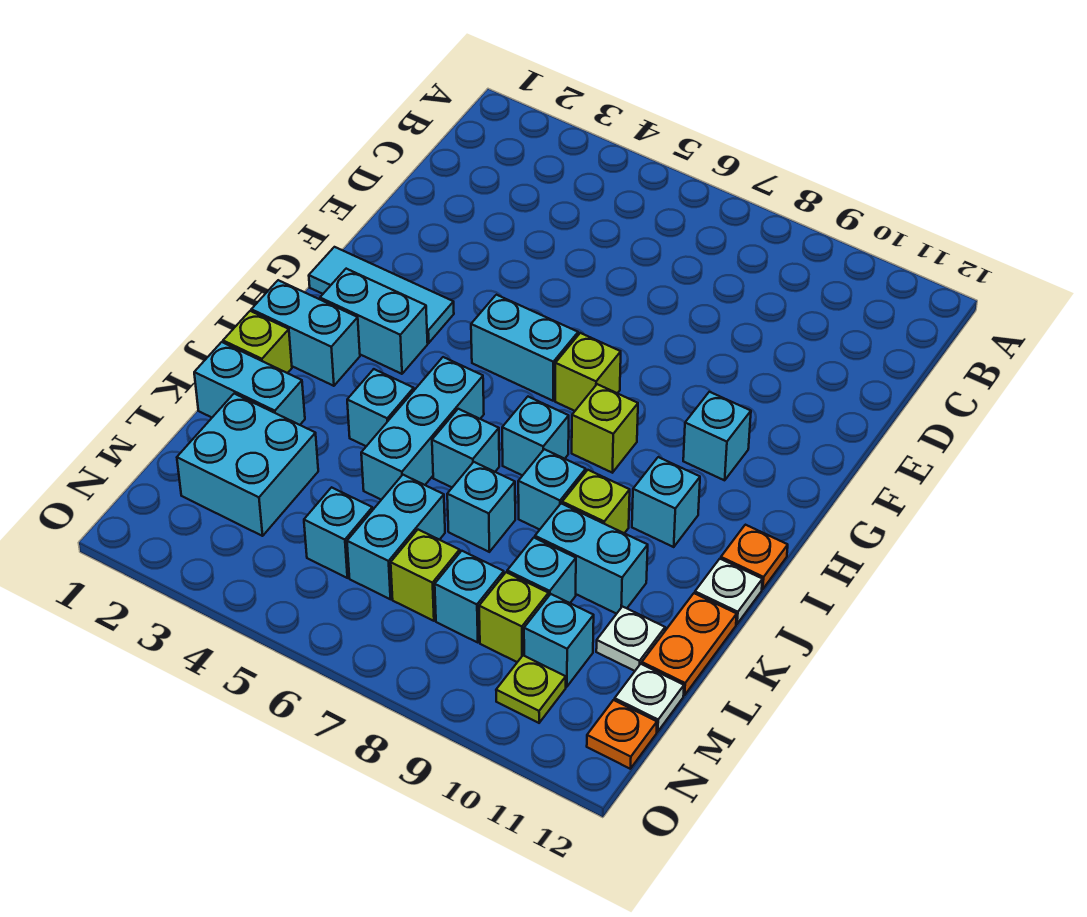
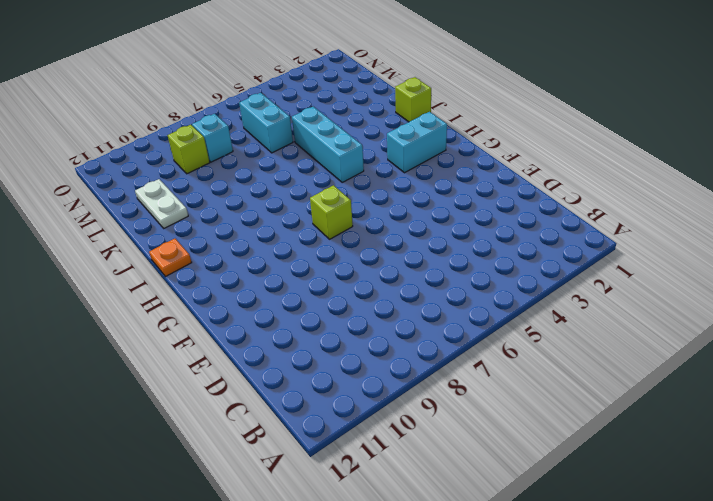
white 1x2 plate [135,179,188,228] -> white 1x1 plate [596,607,665,671]
none -> cyan 1x3 tile [309,247,454,343]
none -> cyan 1x2 brick [471,295,578,401]
none -> cyan 1x1 brick [683,392,751,480]
none -> lime 1x1 brick [572,384,638,473]

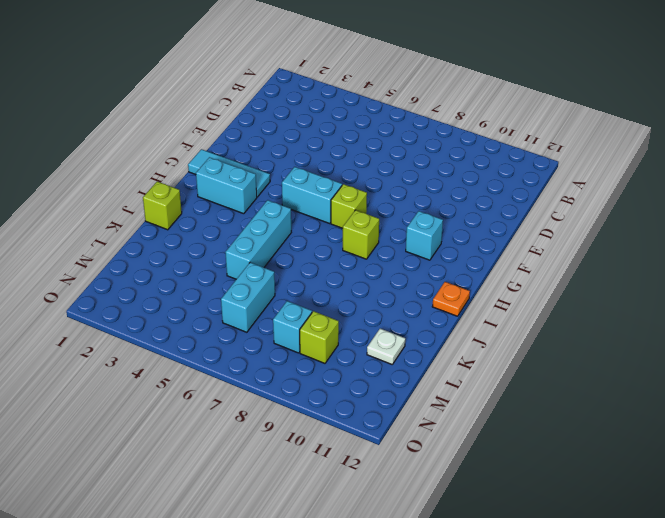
none -> cyan 1x2 brick [251,280,360,386]
none -> cyan 1x1 brick [502,397,569,476]
none -> cyan 1x1 brick [632,457,700,547]
none -> cyan 1x1 brick [347,369,414,446]

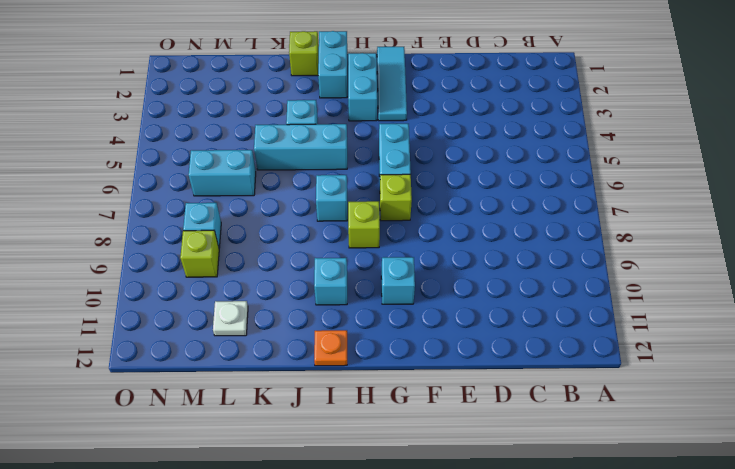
none -> cyan 1x1 brick [432,409,499,487]
none -> cyan 1x1 brick [518,449,586,530]
none -> lime 1x1 brick [562,470,630,533]
none -> white 1x1 plate [695,559,762,624]

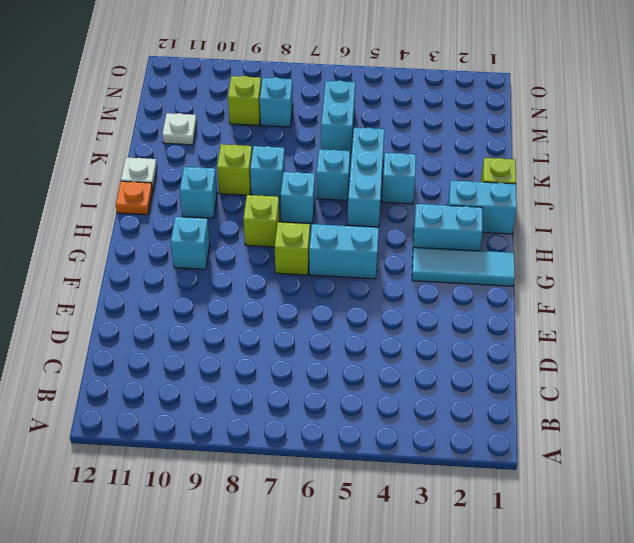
none -> cyan 1x2 brick [194,342,305,425]
none -> cyan 1x1 brick [447,462,515,552]
none -> cyan 1x2 brick [535,504,648,614]
none -> orange 1x2 plate [642,593,737,695]

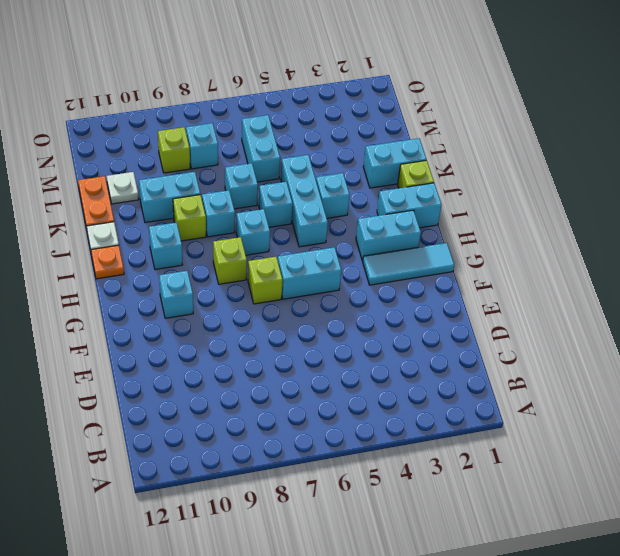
none -> cyan 2x2 brick [177,394,318,536]
none -> cyan 1x1 brick [507,538,576,603]
none -> cyan 1x1 brick [304,487,372,578]
none -> lime 1x1 brick [391,530,460,621]

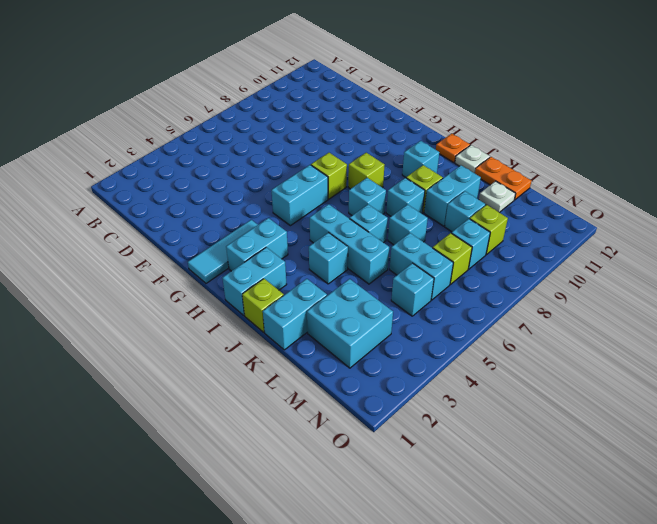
none -> cyan 1x1 brick [683,392,751,480]
none -> cyan 1x1 brick [524,594,594,687]
none -> white 1x1 plate [615,664,684,732]
none -> lime 1x1 plate [496,655,566,723]

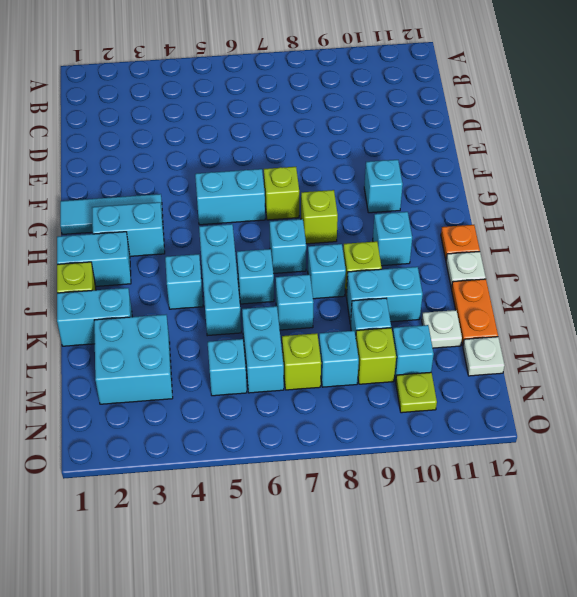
none -> orange 1x1 plate [587,700,657,769]

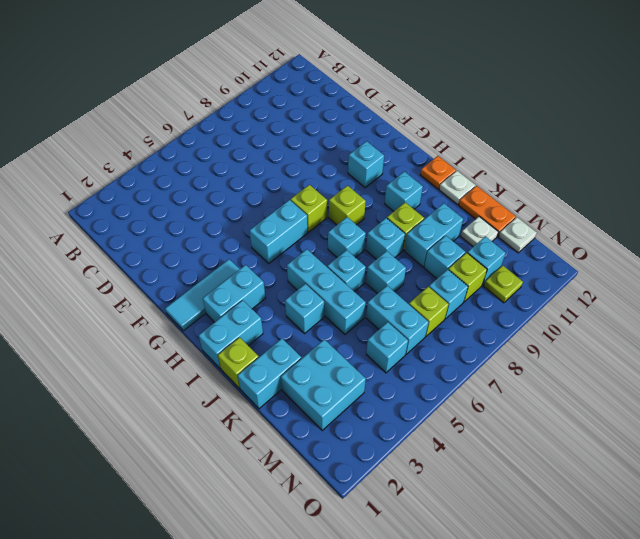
none -> orange 1x1 plate [587,700,657,769]

